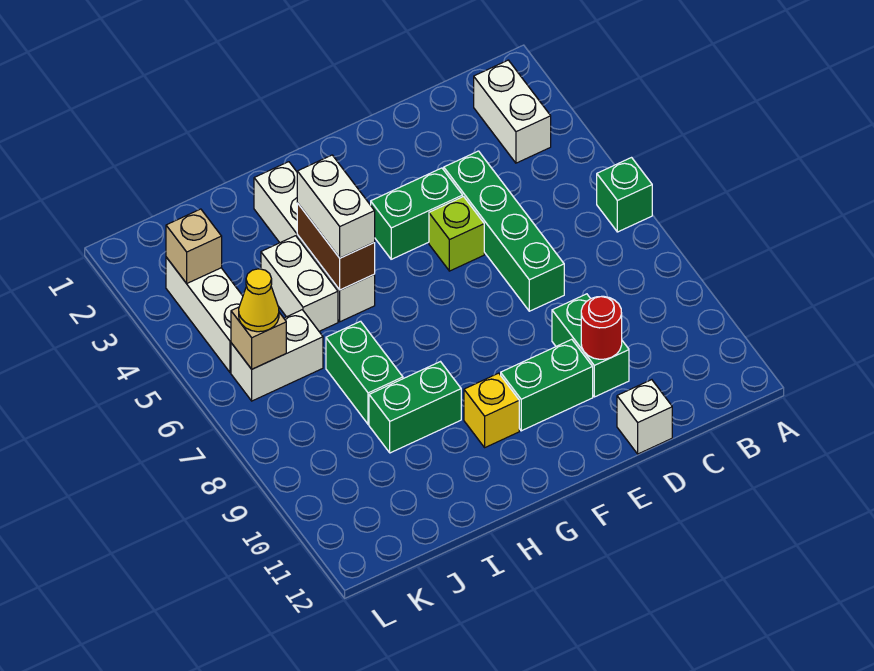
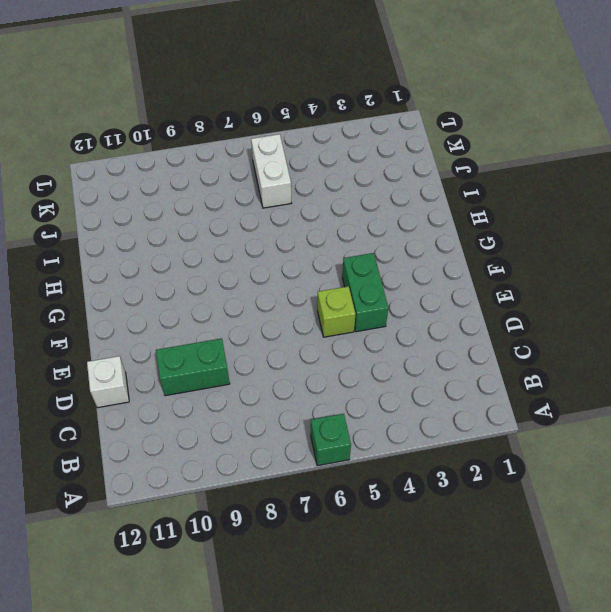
none -> white 1x2 brick [474,60,551,163]
none -> green 1x4 brick [444,151,564,311]
none -> green 1x2 brick [501,339,593,431]

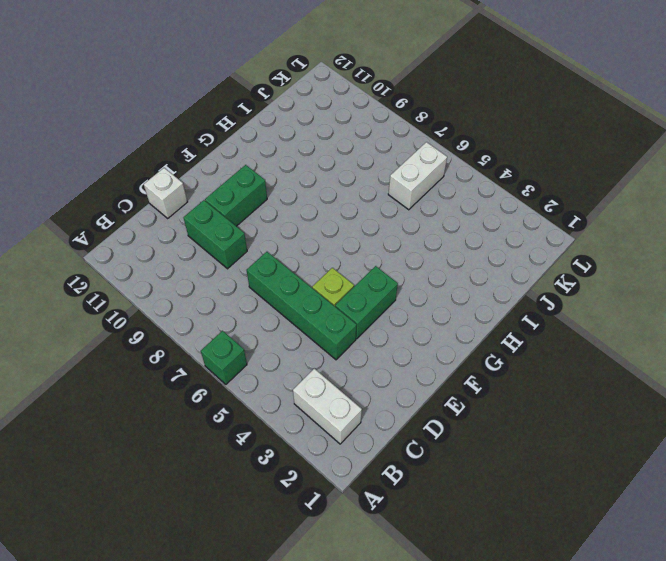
none -> yellow 1x1 brick [464,373,519,447]
none -> white 1x4 brick [254,162,375,322]
none -> green 1x2 brick [369,362,461,453]

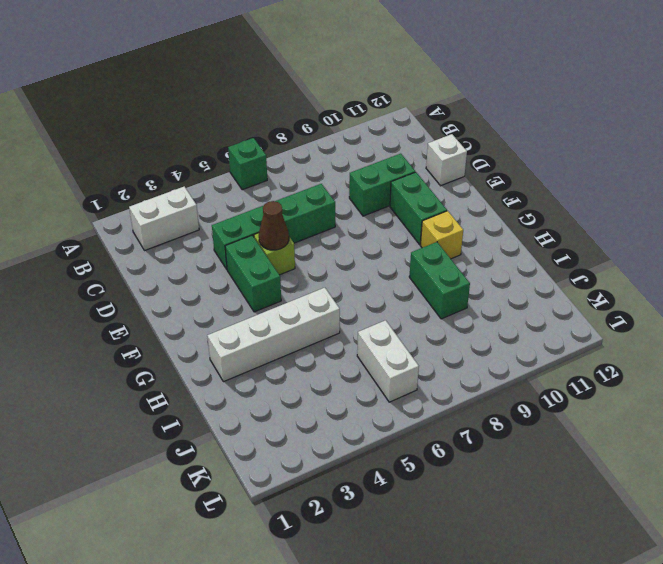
brown 1x1 cone [259,201,289,250] -> none
none -> white 1x2 brick [261,236,338,331]
none -> green 1x2 brick [326,321,403,424]
none -> white 1x3 brick [166,257,243,373]

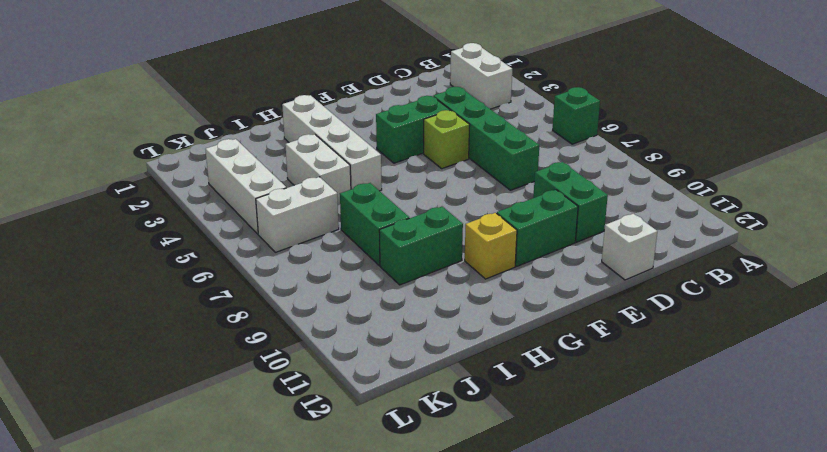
none -> red 1x1 round brick [581,296,622,359]
none -> brown 1x2 brick [297,203,375,290]
none -> tan 1x1 brick [166,209,222,283]

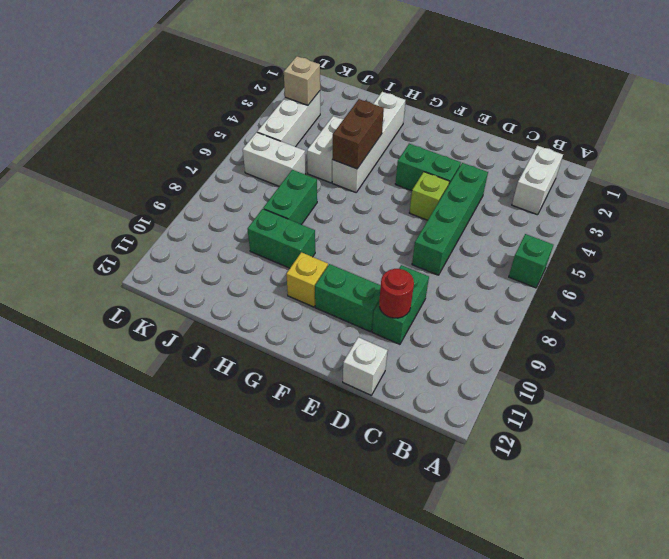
none -> tan 1x1 brick [231,307,286,369]
none -> white 1x2 brick [297,155,375,258]
none -> yellow 1x1 cone [239,269,279,332]

